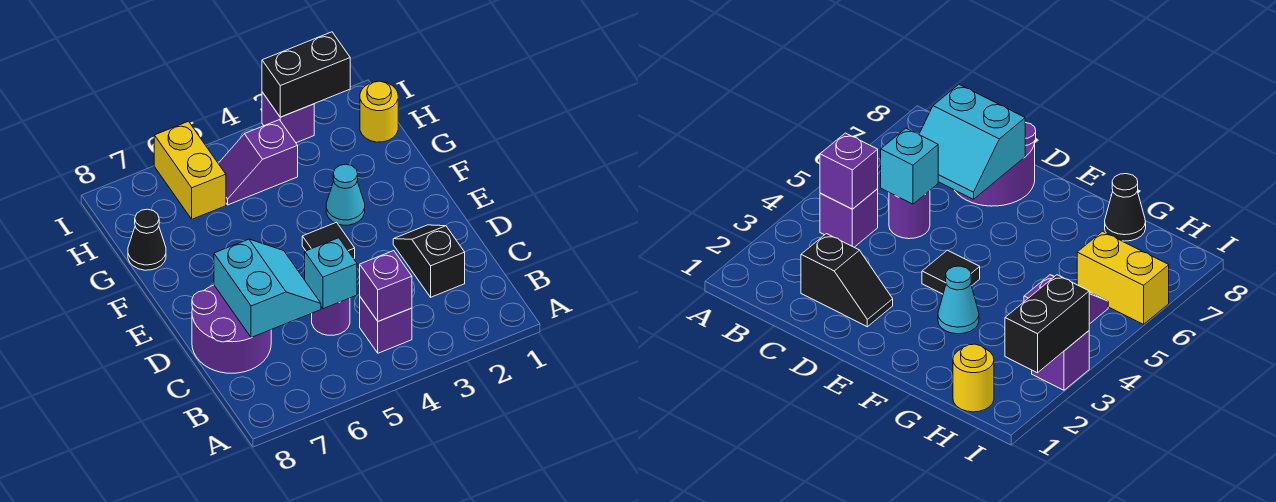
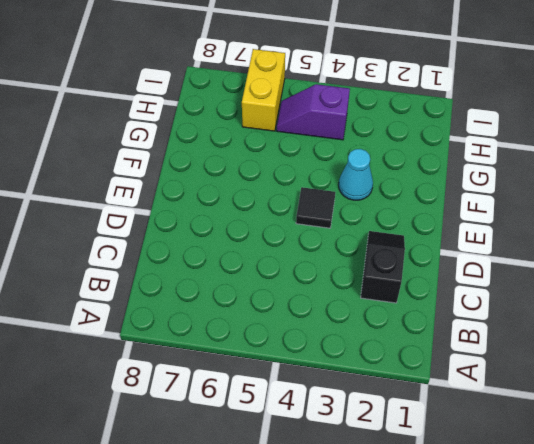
none -> purple 1x1 brick [360,297,412,353]
none -> purple 1x1 round brick [312,298,350,335]
none -> purple 2x2 round brick [192,285,271,373]

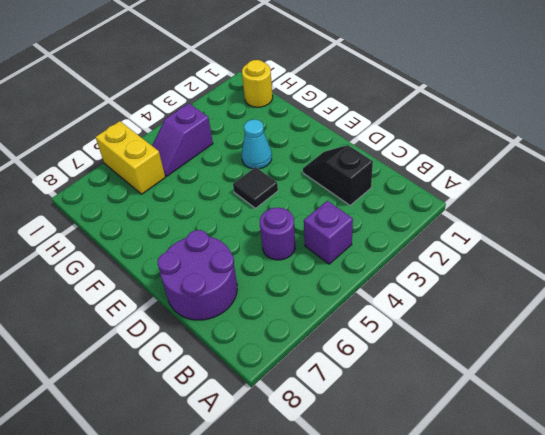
none -> black 1x1 cone [128,209,166,270]
none -> purple 1x1 brick [262,92,314,143]
none -> purple 1x1 brick [360,251,412,321]

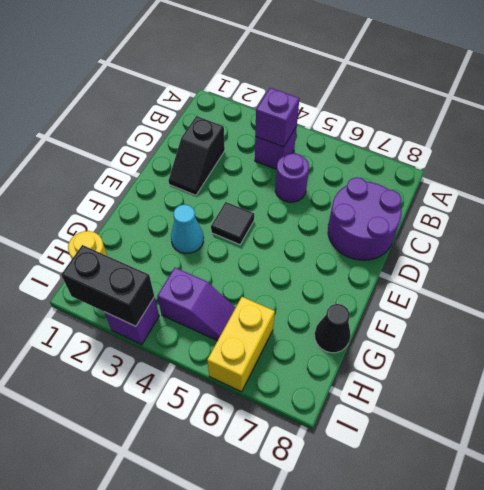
none -> cyan 1x1 brick [305,238,357,309]
none -> cyan 2x2 slope [214,239,321,338]

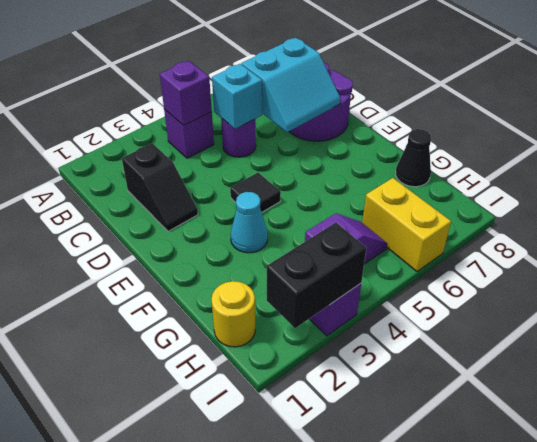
cyan 2x2 slope [241,38,340,132] -> cyan 2x2 slope turned to [214,239,321,338]

